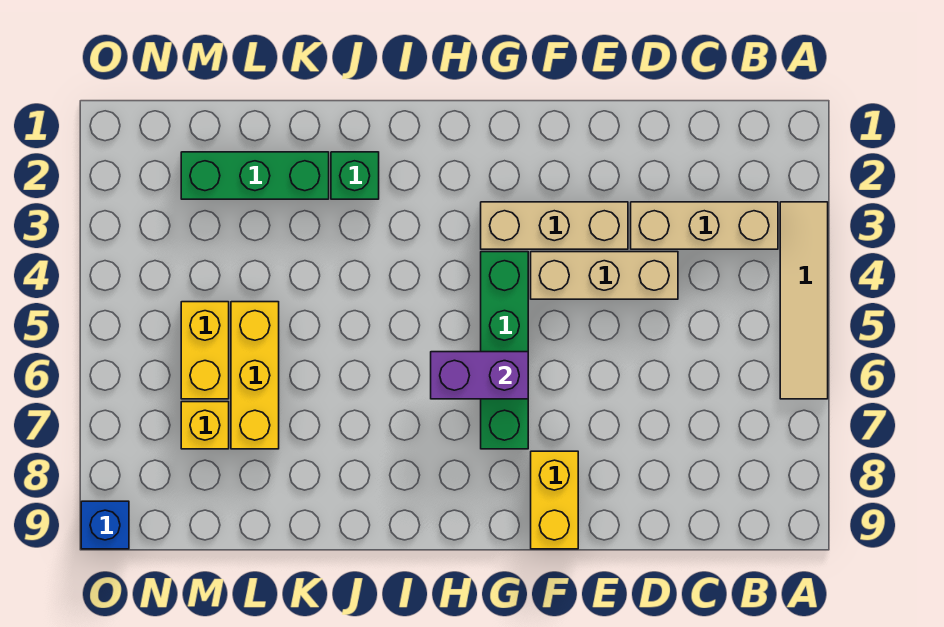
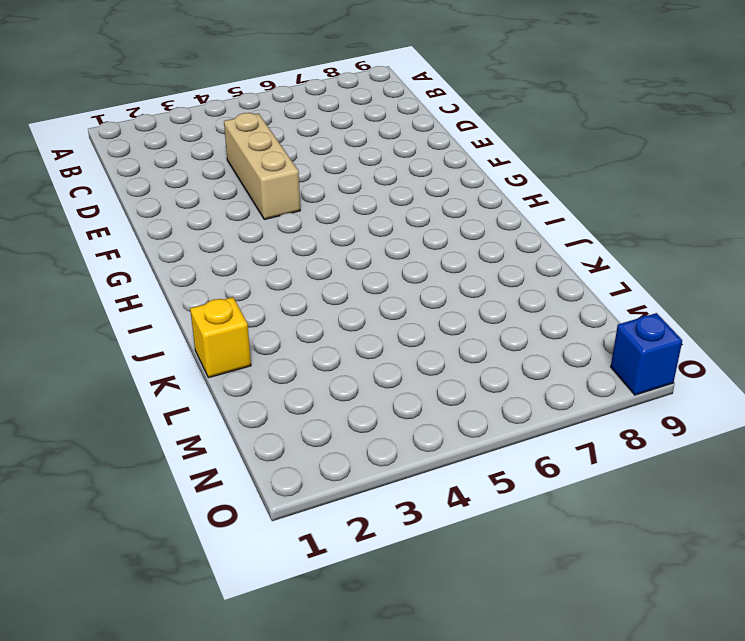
yellow 1x1 brick [190,297,251,378] -> yellow 1x1 brick moved to [181,402,229,449]
none -> tan 1x4 tile [780,202,828,399]
none -> tan 1x3 brick [631,202,778,249]
none -> tan 1x3 brick [481,202,628,249]

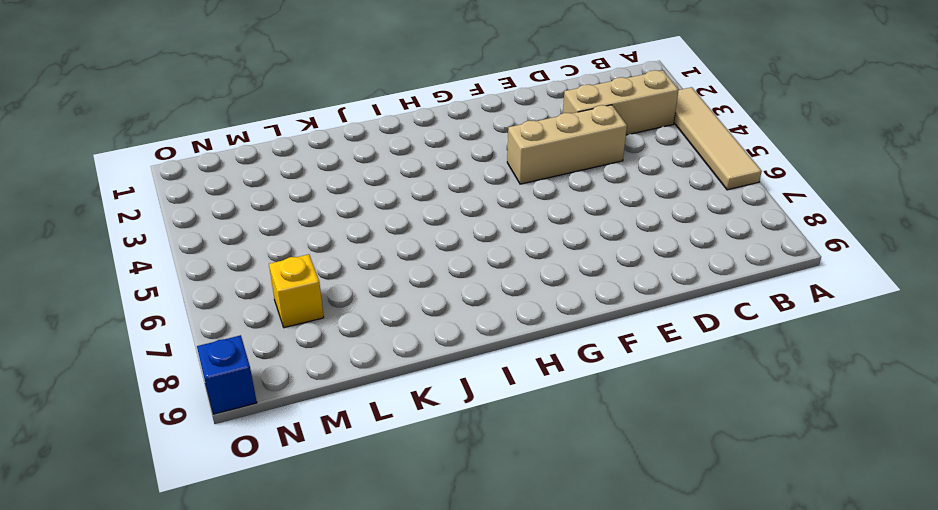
none -> tan 1x3 brick [481,202,628,249]
none -> yellow 1x2 brick [531,451,578,549]
none -> green 1x4 brick [481,252,528,449]

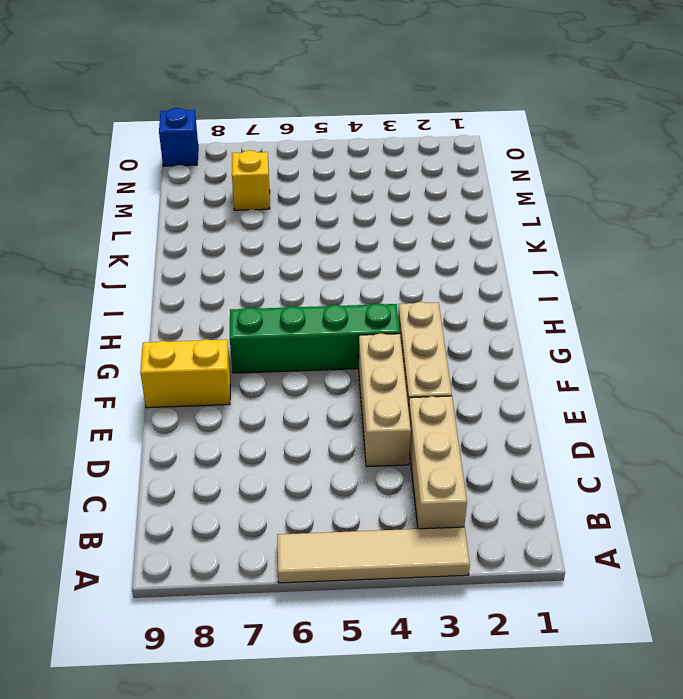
none -> green 1x1 brick [331,152,379,199]
none -> green 1x3 brick [181,152,329,199]
none -> yellow 1x3 brick [231,302,279,449]

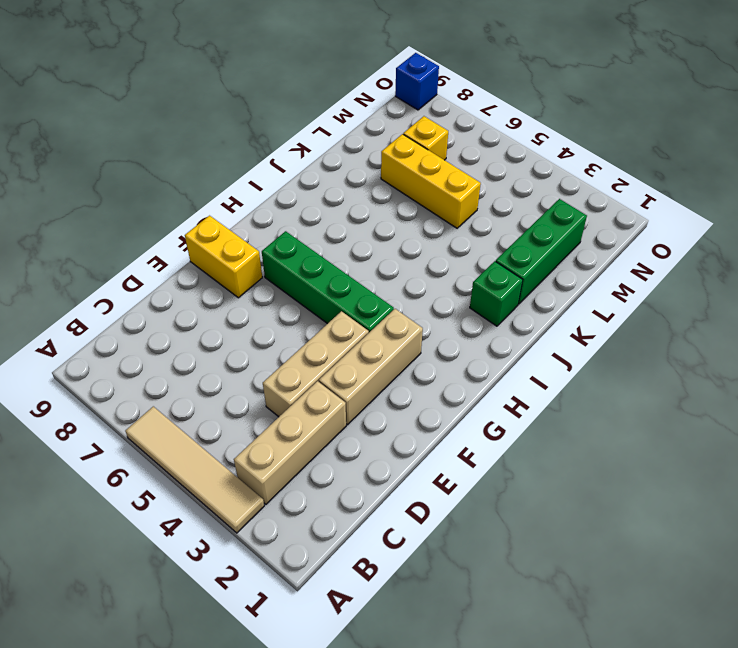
none -> yellow 1x2 brick [181,302,229,399]
none -> purple 1x2 brick [431,352,528,399]

